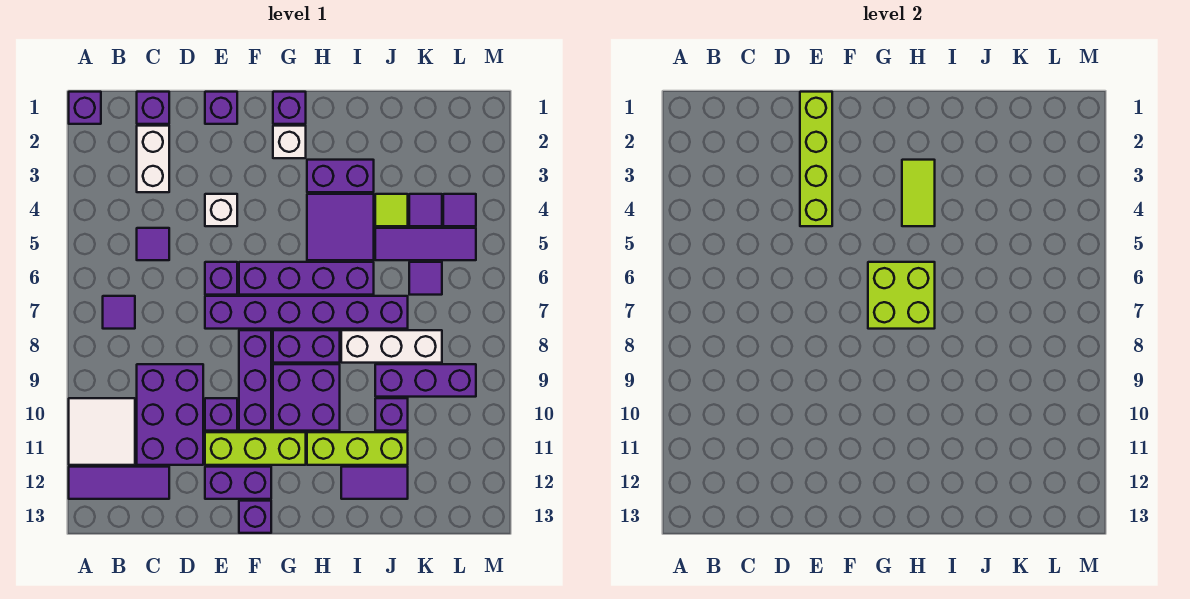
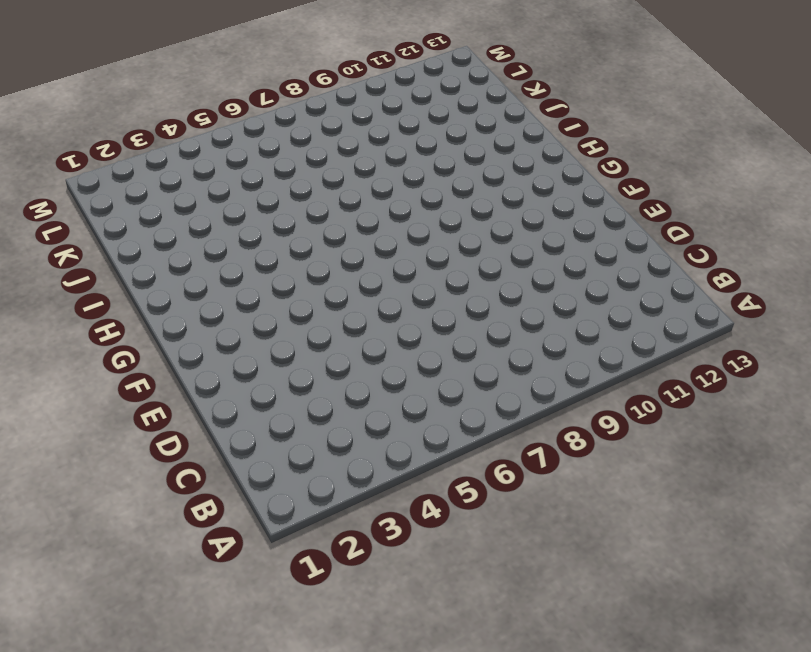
none -> purple 1x1 brick [69,92,101,124]
none -> white 2x2 tile [69,398,135,465]
none -> purple 1x3 tile [69,467,169,499]
none -> purple 1x1 tile [103,296,135,329]

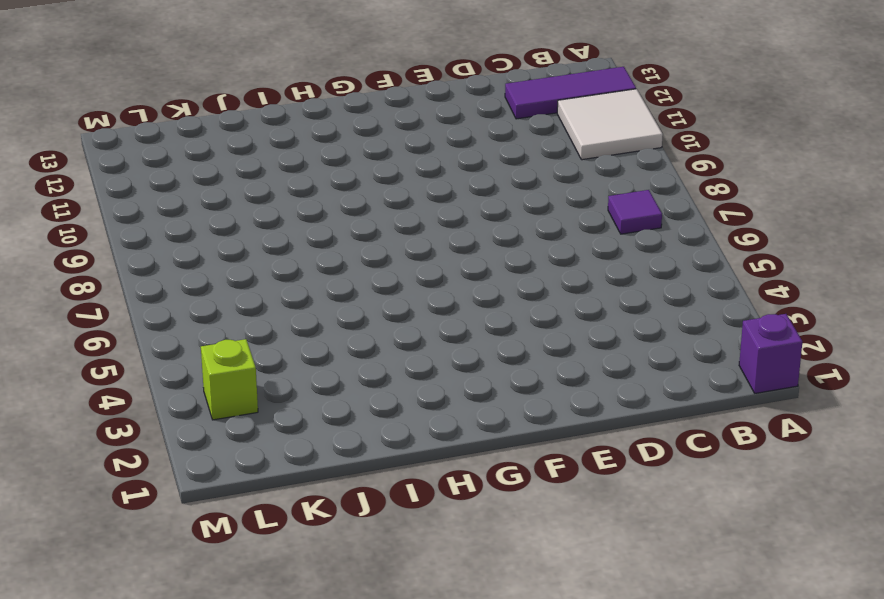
lime 1x1 brick [201,339,258,420] -> none
none -> purple 1x1 brick [137,92,169,124]
none -> white 1x2 brick [137,126,169,192]
none -> purple 1x1 tile [137,228,169,260]
none -> purple 2x3 brick [137,364,203,465]

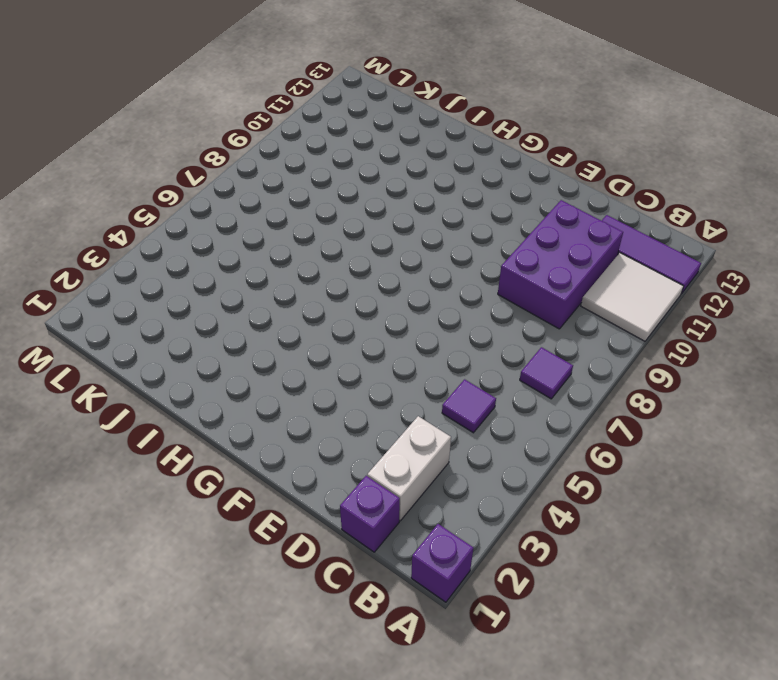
none -> purple 1x1 brick [205,92,237,124]
none -> white 1x1 brick [205,194,237,226]
none -> purple 1x1 brick [205,262,237,295]
none -> purple 1x6 brick [205,296,408,329]

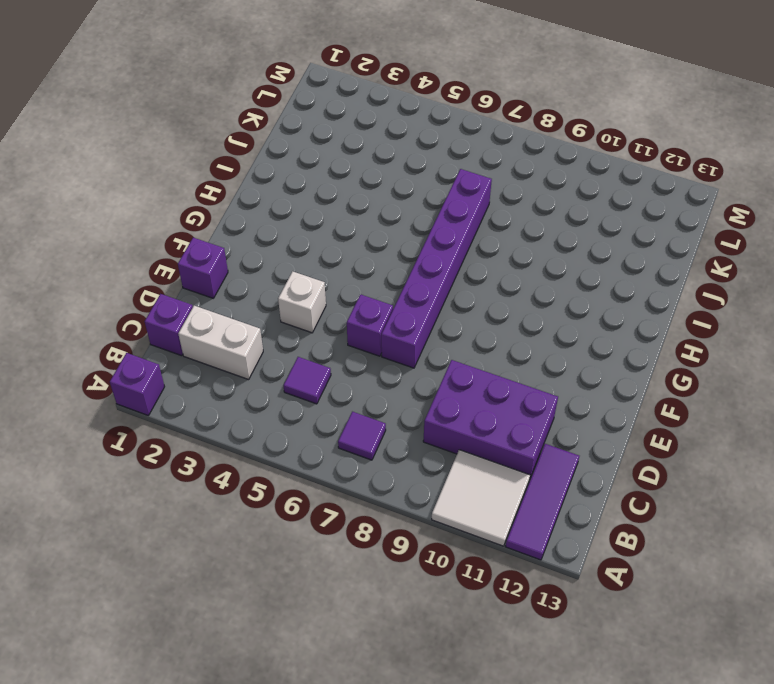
none -> purple 1x1 brick [205,398,237,431]
none -> lime 1x3 brick [205,432,306,465]
none -> purple 1x2 brick [205,467,271,499]
none -> purple 1x4 brick [239,262,374,295]

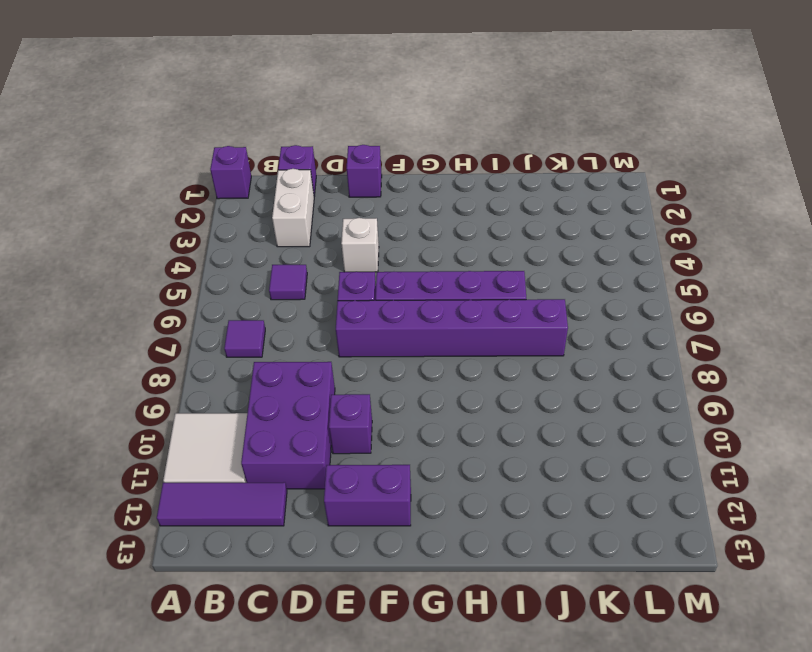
none -> lime 1x3 brick [205,432,306,465]
none -> purple 1x3 brick [239,330,271,431]
none -> purple 1x1 brick [239,501,271,533]
none -> purple 1x1 brick [273,92,306,124]

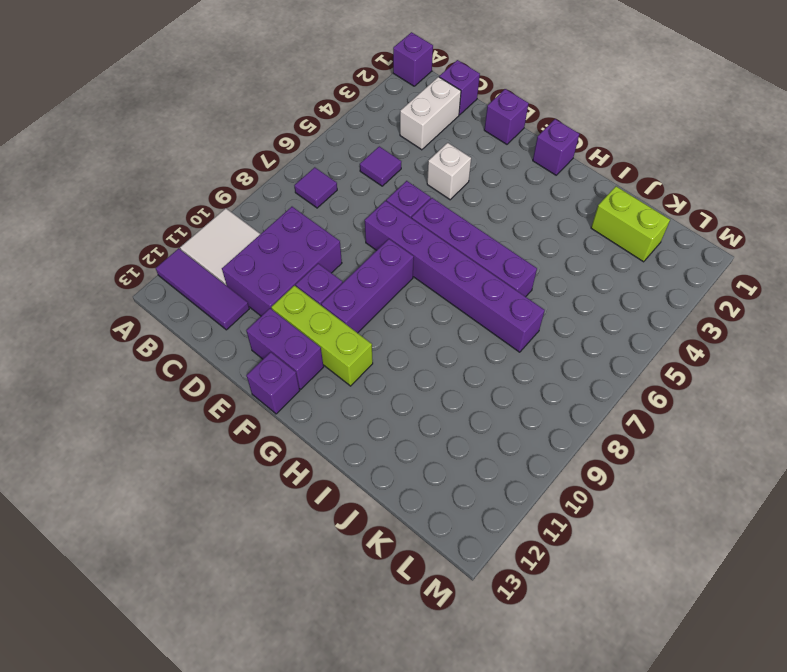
lime 1x2 brick [591,186,670,262] -> none
none -> white 1x1 brick [273,126,306,158]
none -> purple 1x2 brick [273,330,340,363]
none -> purple 2x2 brick [273,364,340,431]
none -> purple 1x2 brick [307,160,374,192]

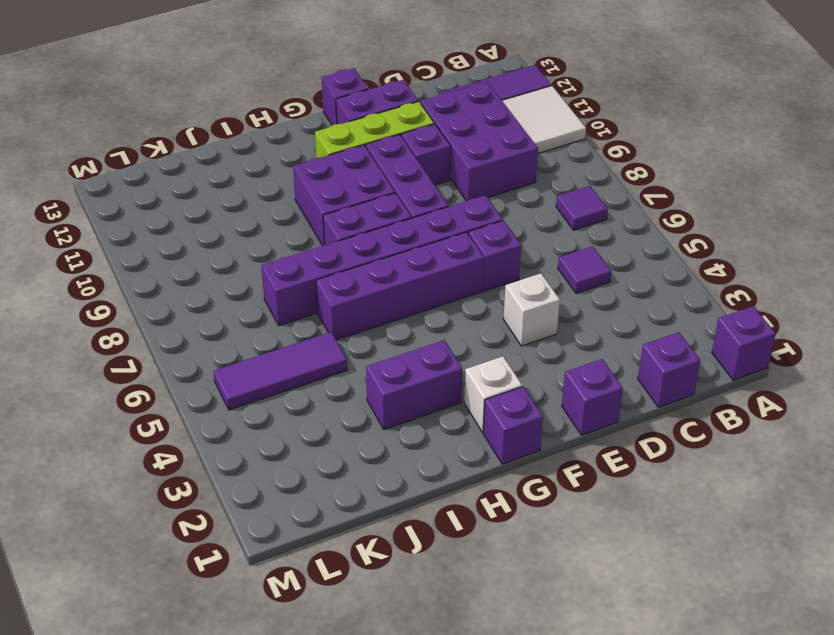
none -> white 1x2 brick [137,126,169,192]
none -> purple 2x2 tile [307,194,374,260]
none -> lime 1x3 brick [307,432,408,465]
none -> white 1x3 brick [341,330,442,363]

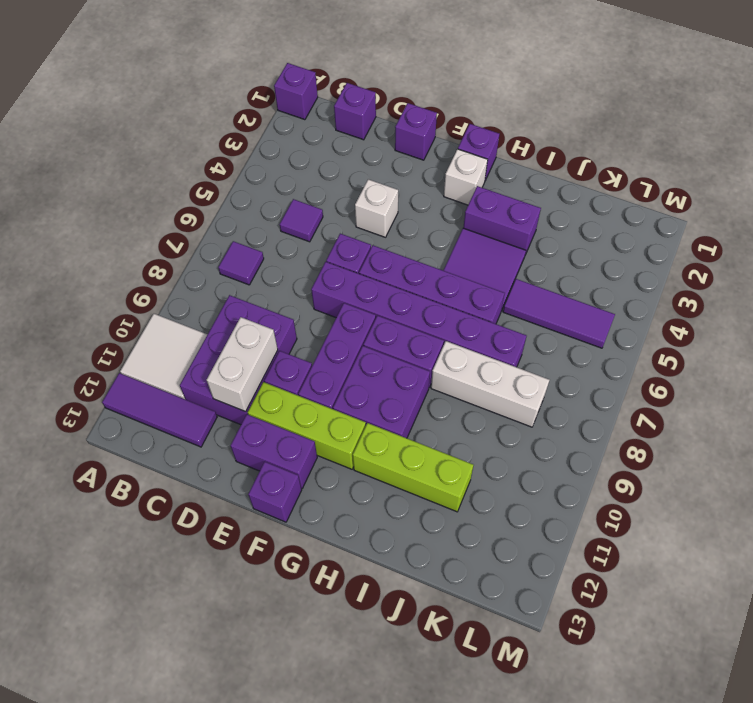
white 1x2 brick [207,317,278,412] -> white 1x2 brick moved to [137,126,169,192]
none -> purple 1x2 tile [341,467,408,499]
none -> lime 1x1 tile [375,194,408,226]
none -> purple 1x3 brick [375,364,476,397]
none -> purple 1x1 brick [375,398,408,431]

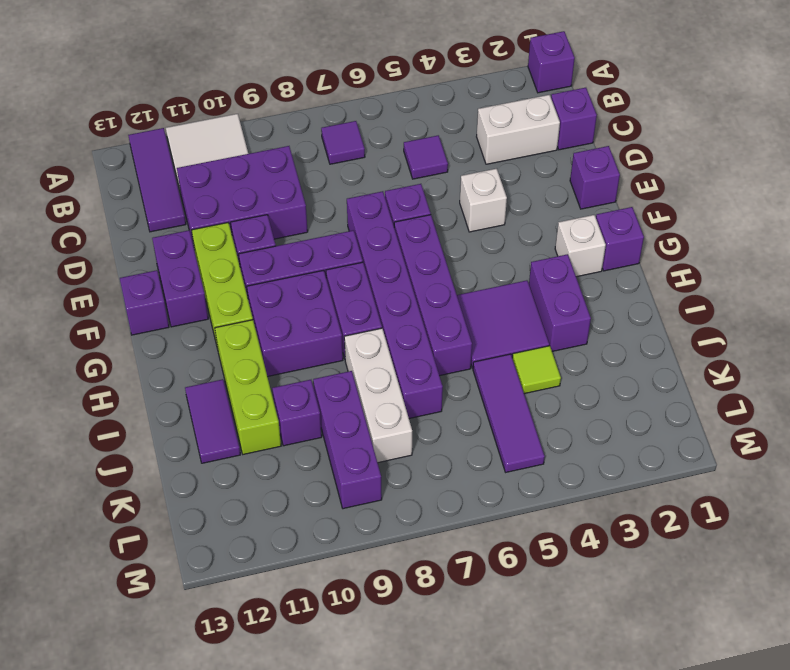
none -> purple 1x1 tile [409,194,442,226]
none -> purple 1x1 tile [409,262,442,295]
none -> purple 1x1 tile [443,194,476,226]
none -> lime 1x4 brick [800,92,832,226]

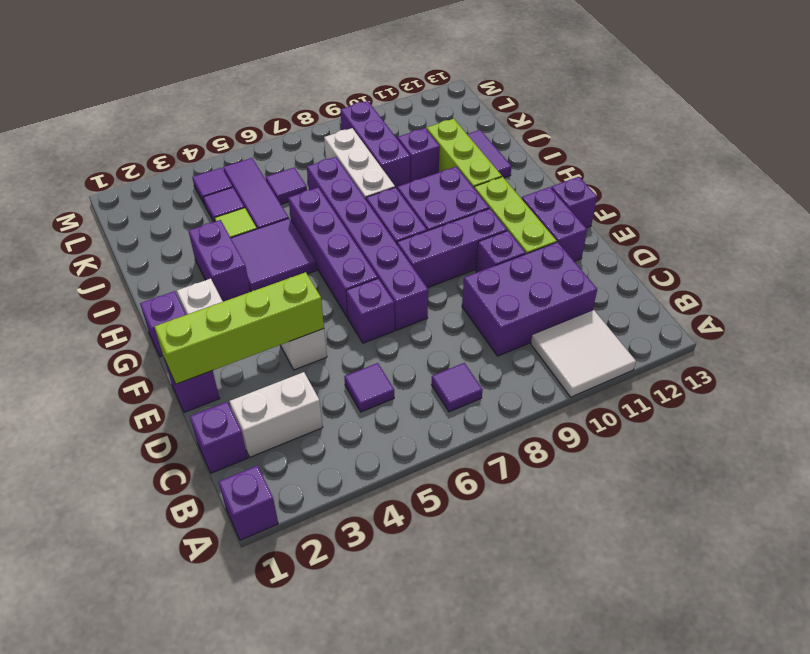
none -> purple 1x3 tile [69,467,169,499]
none -> lime 2x2 brick [868,262,935,329]
none -> lime 1x2 tile [902,160,935,226]

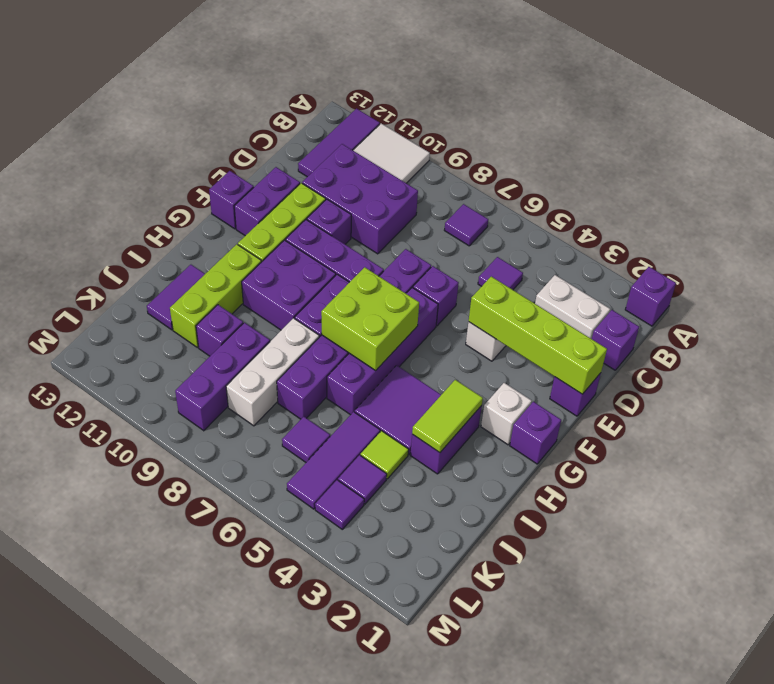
lime 1x2 tile [412,380,483,453] -> lime 1x2 tile turned to [902,160,935,226]

